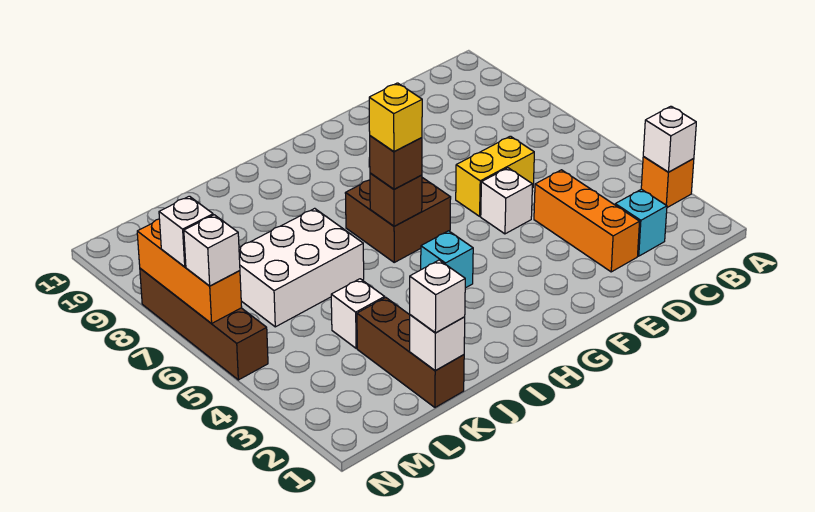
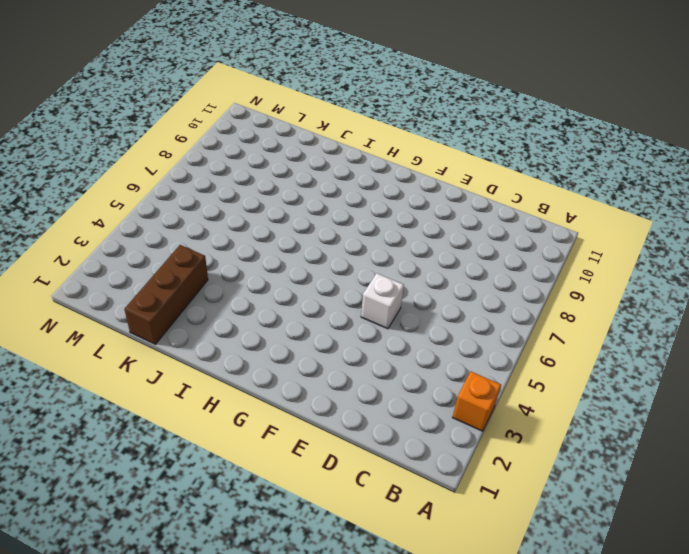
none -> cyan 1x1 brick [615,189,667,256]
none -> orange 1x3 brick [534,170,640,272]
none -> yellow 1x2 brick [456,136,534,216]

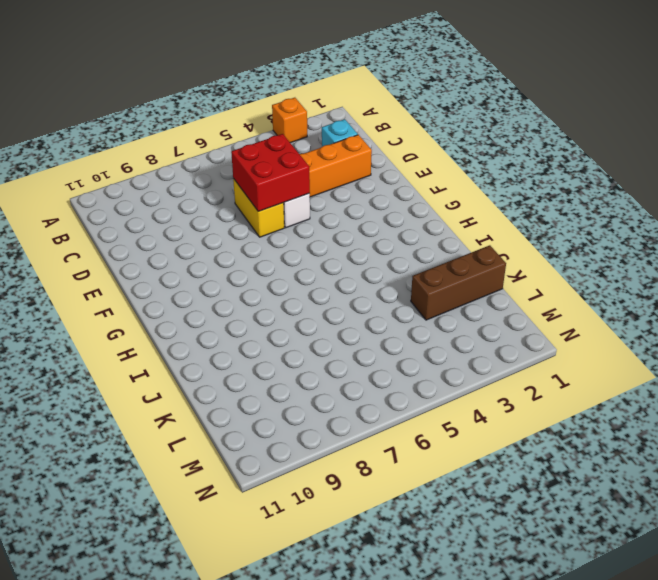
red 2x2 brick [231,134,310,211] -> none
none -> brown 2x2 brick [345,178,451,262]
none -> cyan 1x1 brick [421,231,473,288]
none -> white 2x3 brick [239,208,364,327]

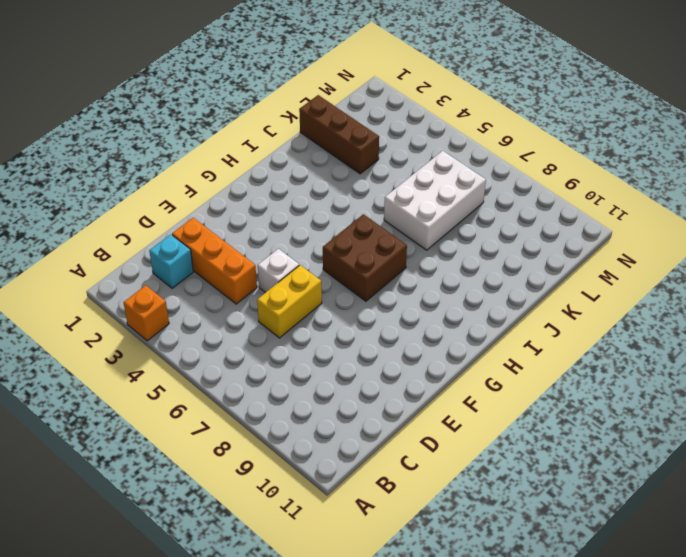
none -> cyan 1x1 brick [421,231,473,288]
none -> white 1x1 brick [331,279,385,348]
none -> brown 1x4 brick [140,268,268,380]

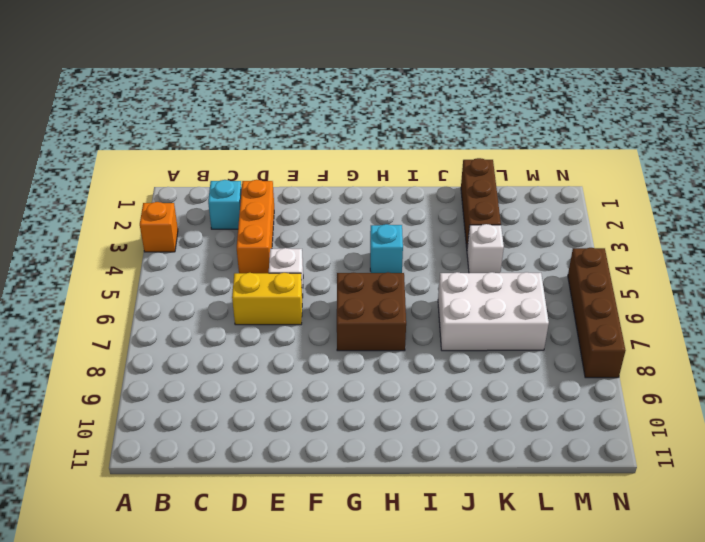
none -> white 1x1 brick [643,106,696,172]
none -> brown 1x1 brick [370,173,422,226]
none -> white 1x1 brick [410,315,465,371]

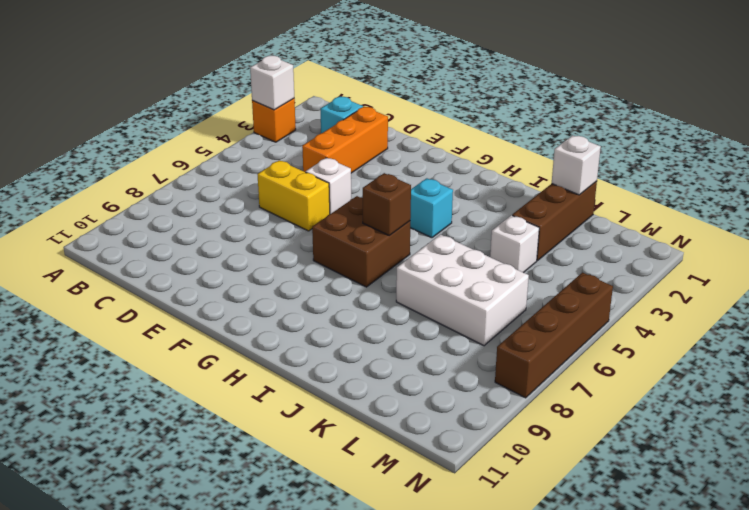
none -> orange 1x3 brick [137,219,242,324]
none -> brown 1x1 brick [370,136,422,189]
none -> white 1x1 brick [410,260,465,333]

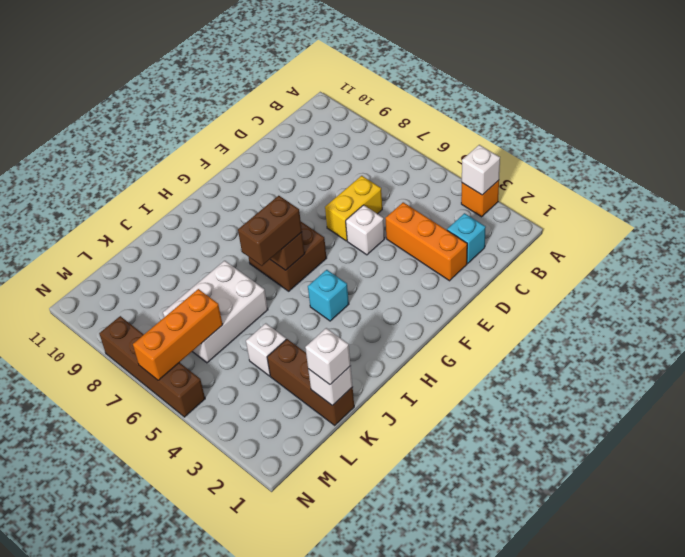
brown 1x2 brick [238,196,302,266] -> brown 1x1 brick [370,136,422,189]
orange 1x3 brick [133,289,223,380] -> orange 1x3 brick turned to [137,219,242,324]
none -> white 1x1 brick [184,215,240,286]
none -> white 1x1 brick [159,196,213,267]
none -> yellow 1x1 brick [369,83,422,151]

